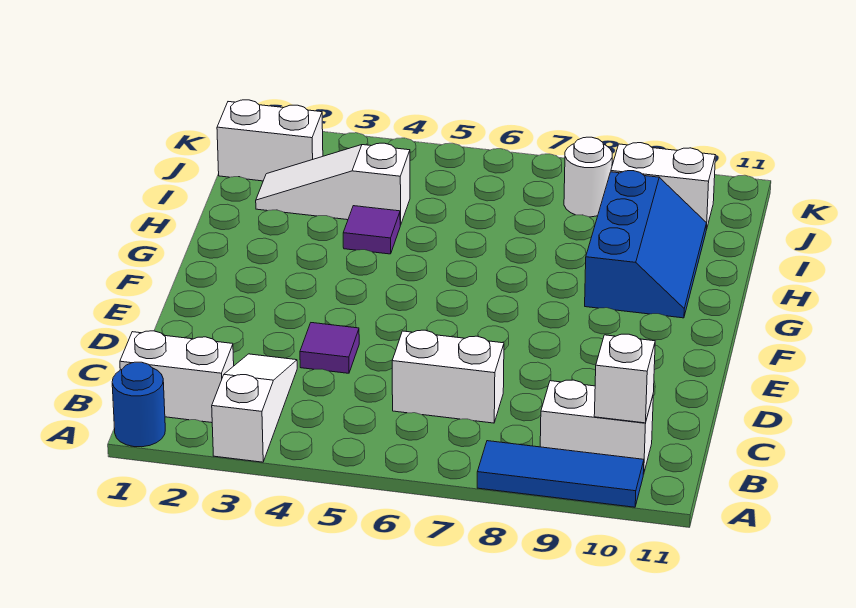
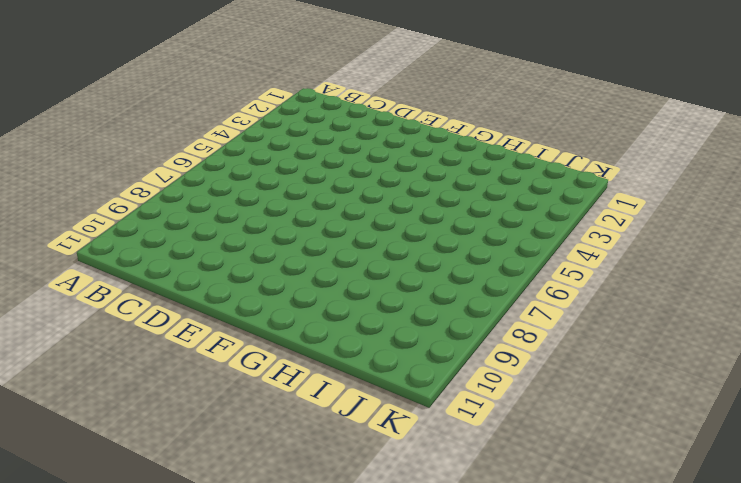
none -> blue 1x1 round brick [112,362,165,447]
none -> white 1x3 slope [212,354,297,462]
none -> blue 1x3 tile [477,441,644,507]

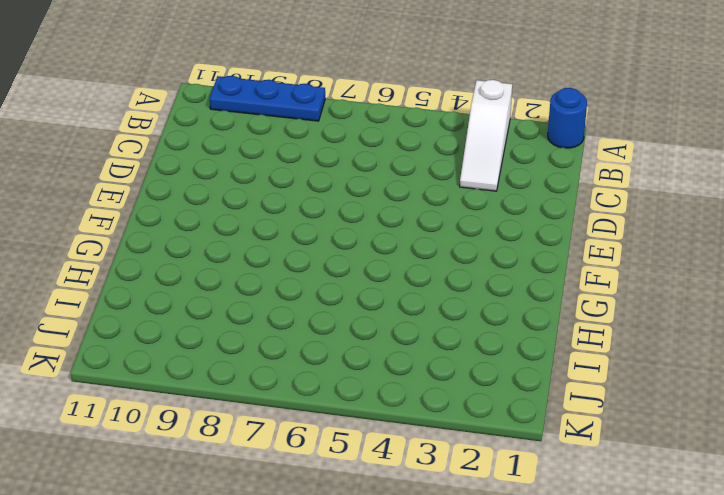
blue 1x3 plate [210,76,325,121] -> blue 1x3 tile [477,441,644,507]
none -> white 1x2 brick [120,331,234,423]
none -> white 1x2 brick [540,380,653,474]
none -> white 1x2 brick [392,330,504,423]

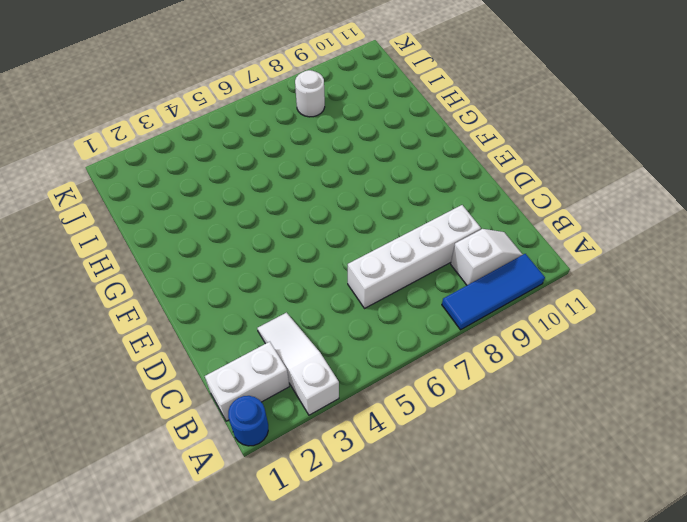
white 1x2 slope [451,229,523,285] -> white 1x2 brick [540,380,653,474]
white 1x4 brick [348,205,481,309] -> white 1x2 brick [392,330,504,423]
none -> purple 1x1 tile [300,323,359,373]
none -> blue 2x3 slope [585,171,706,318]
none -> purple 1x1 tile [343,206,400,254]

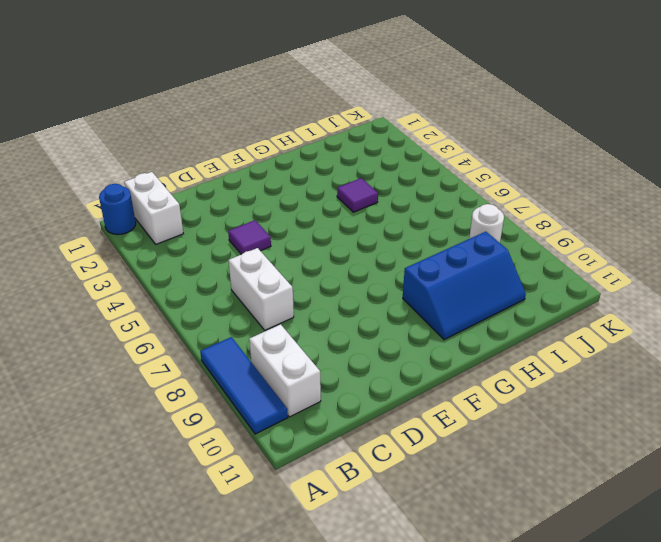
none -> white 1x3 slope [212,354,297,462]
none -> white 1x3 slope [256,143,410,225]
none -> white 1x2 brick [217,100,323,181]

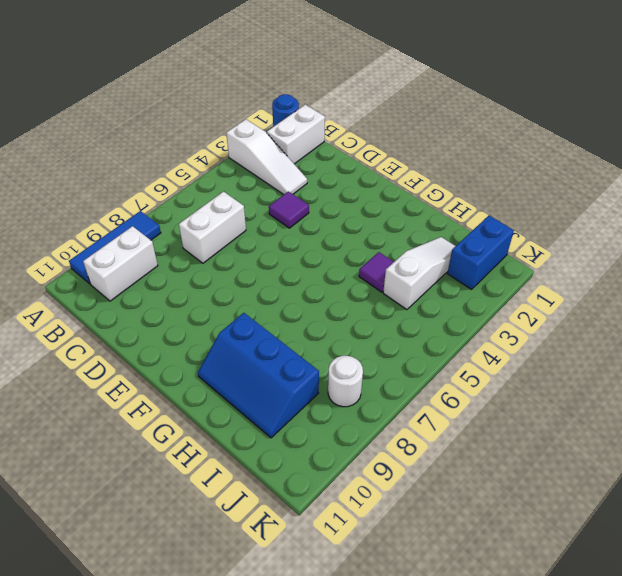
blue 1x2 brick [447,216,514,289] -> white 1x2 brick [217,100,323,181]
none -> white 1x2 brick [611,143,715,230]
none -> white 1x1 brick [594,334,655,423]

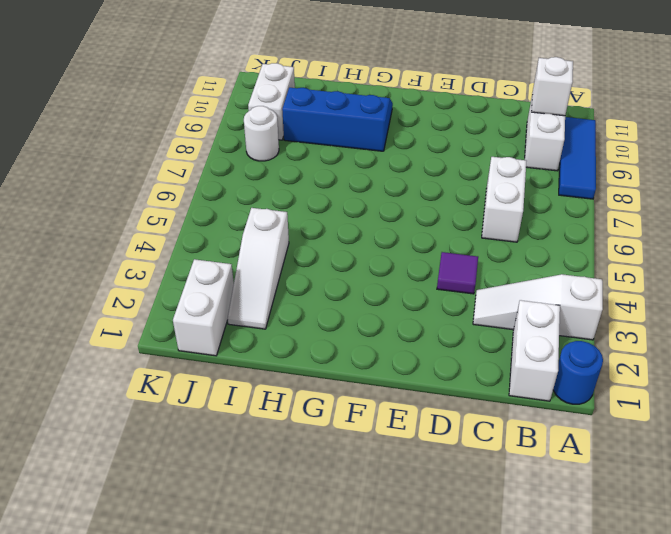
none -> purple 1x1 tile [343,206,400,254]

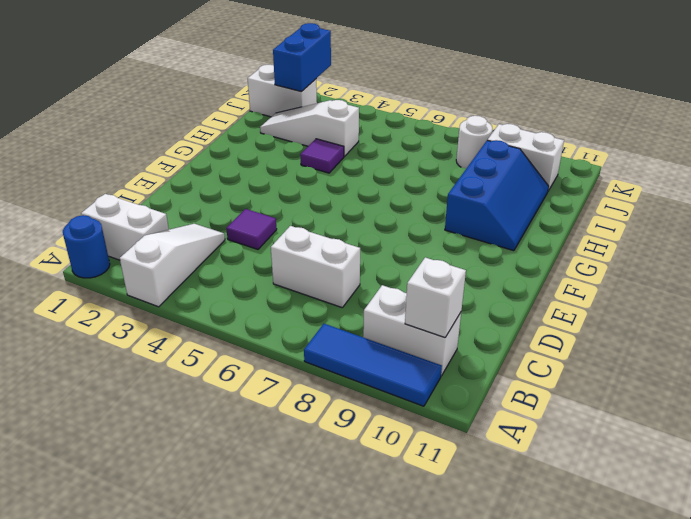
blue 1x2 brick [273,23,331,92] -> none

